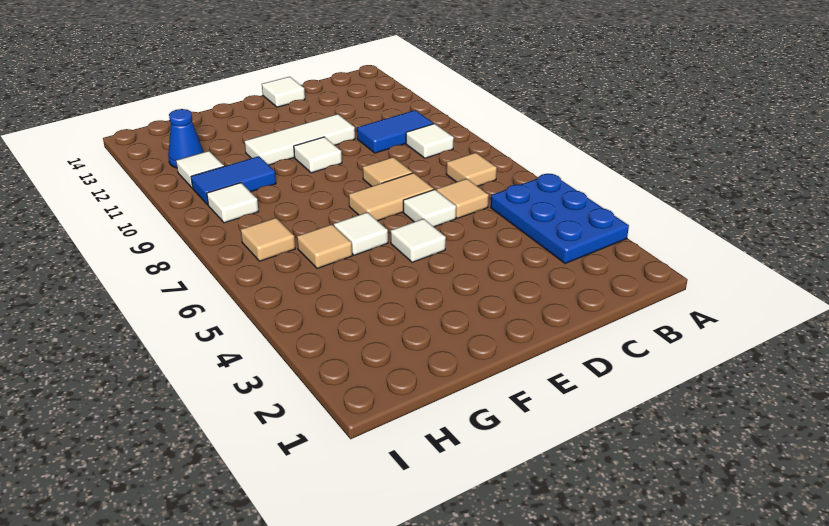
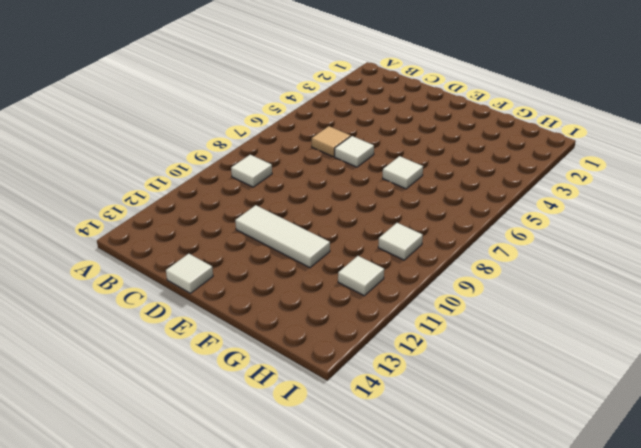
none -> blue 2x3 plate [491,174,629,264]
none -> tan 1x1 tile [446,153,497,186]
none -> blue 1x2 tile [357,110,433,153]

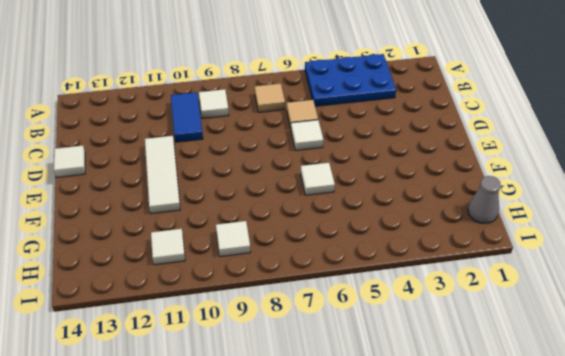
grey 1x1 cone [468,176,501,223] -> none
none -> tan 1x2 tile [349,173,434,221]
none -> tan 1x1 tile [363,157,413,186]
none -> white 1x1 tile [391,219,446,262]

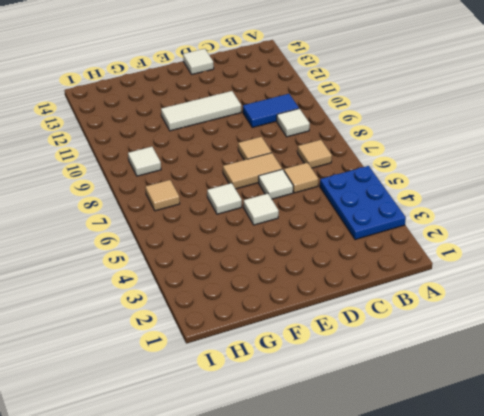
none -> white 1x1 tile [294,137,342,173]
none -> tan 1x1 tile [297,224,352,269]
none -> blue 1x2 tile [191,156,276,205]

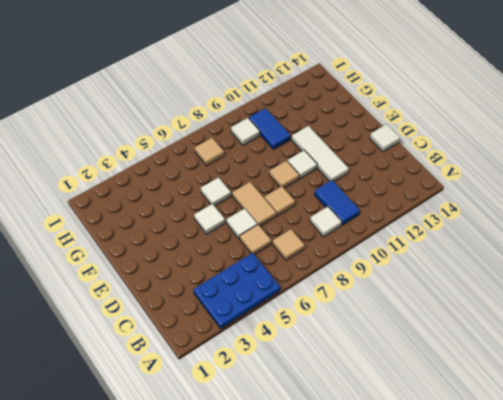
tan 1x1 tile [269,161,299,188] -> tan 1x1 tile moved to [297,224,352,269]
none -> white 1x1 tile [176,151,224,188]
none -> blue 1x1 cone [168,109,203,168]

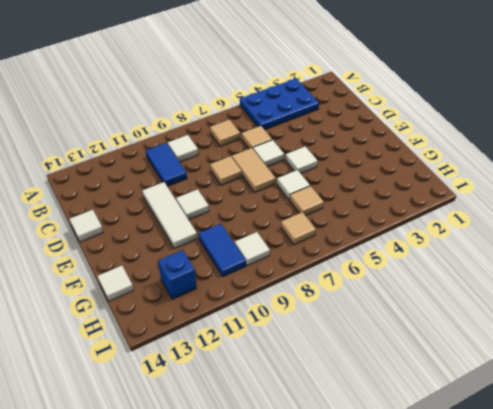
white 1x1 tile [97,266,134,301] -> white 1x1 tile moved to [176,151,224,188]
blue 1x1 brick [158,250,197,299] -> blue 1x1 cone [168,109,203,168]

